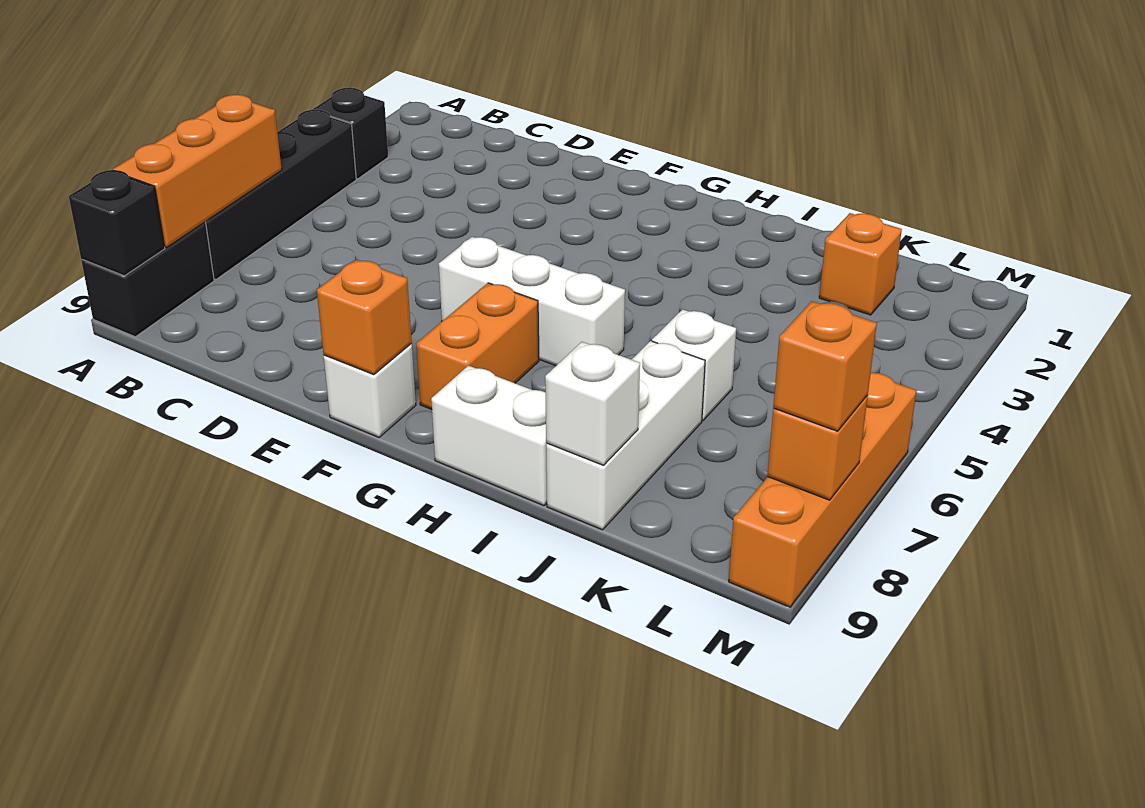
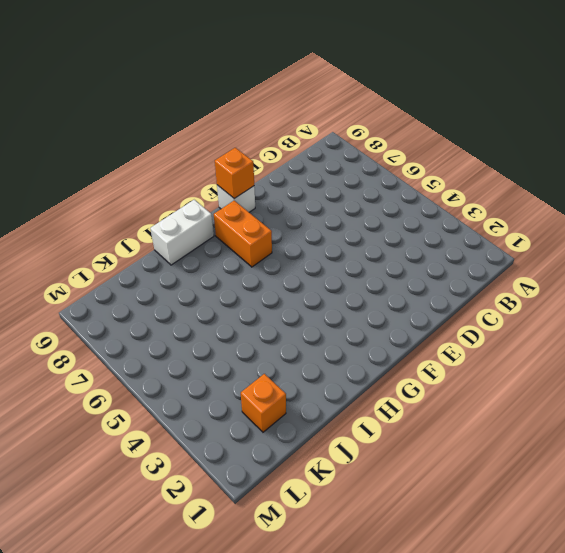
none -> black 1x1 brick [313,88,388,179]
none -> black 1x4 brick [206,109,356,280]
none -> black 1x2 brick [81,222,214,337]

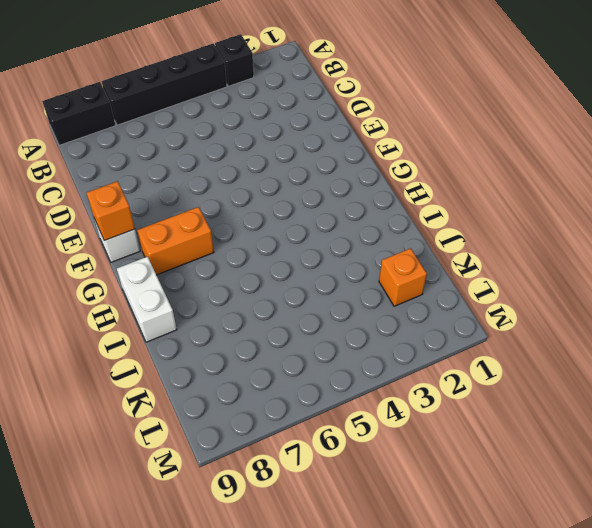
none -> white 1x3 brick [439,237,625,366]
none -> white 1x1 brick [652,309,736,420]
none -> white 1x3 brick [546,341,705,530]

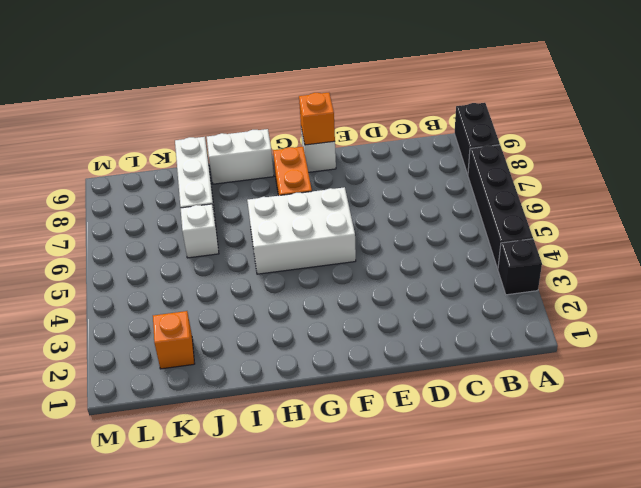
white 2x3 brick [247,187,356,274] -> white 1x3 brick [439,237,625,366]
none -> orange 1x4 brick [729,373,917,607]
none -> orange 1x3 brick [113,95,282,247]
none -> black 1x1 brick [69,170,165,276]

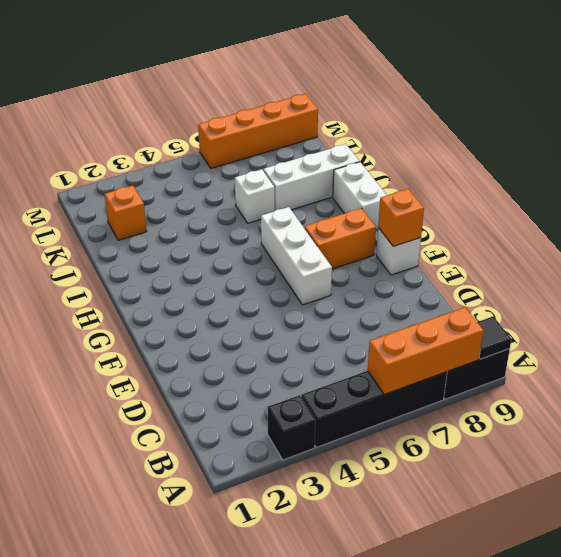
black 1x1 tile [477,316,512,359] -> black 1x1 brick [69,170,165,276]
none -> white 1x1 brick [545,342,640,465]
none -> orange 1x1 brick [767,395,868,500]
none -> orange 1x1 brick [773,301,877,431]

